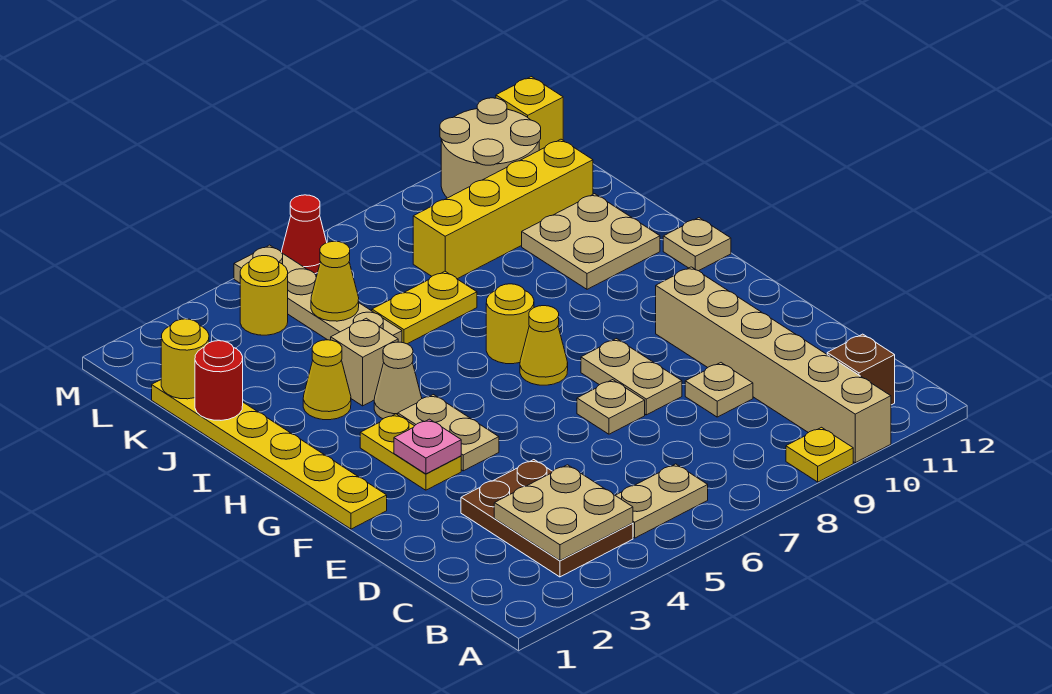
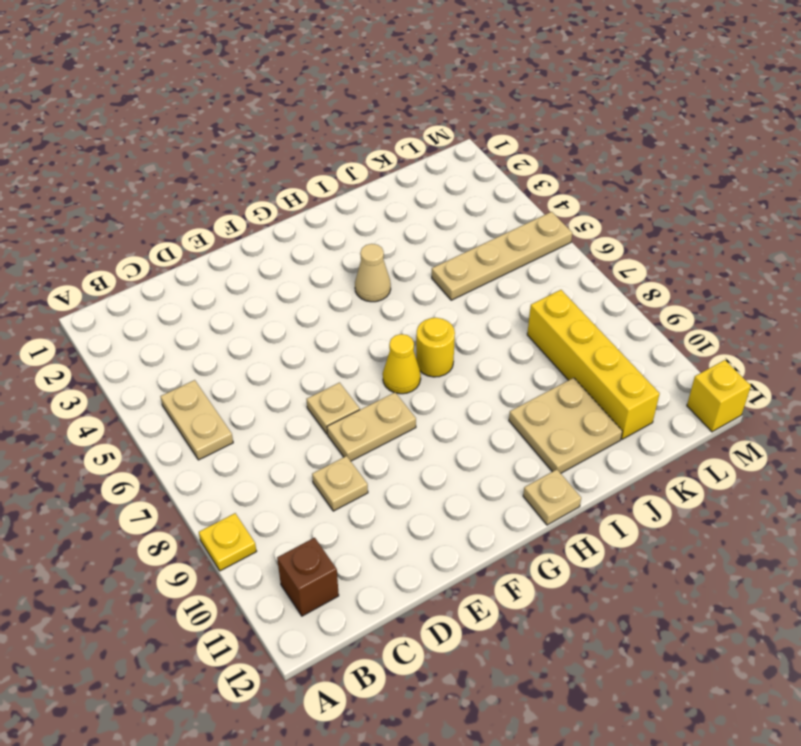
none -> tan 1x6 brick [656,267,891,463]
none -> brown 2x3 plate [461,460,633,577]
none -> yellow 1x6 plate [152,380,387,529]
none -> yellow 1x2 plate [360,414,461,490]

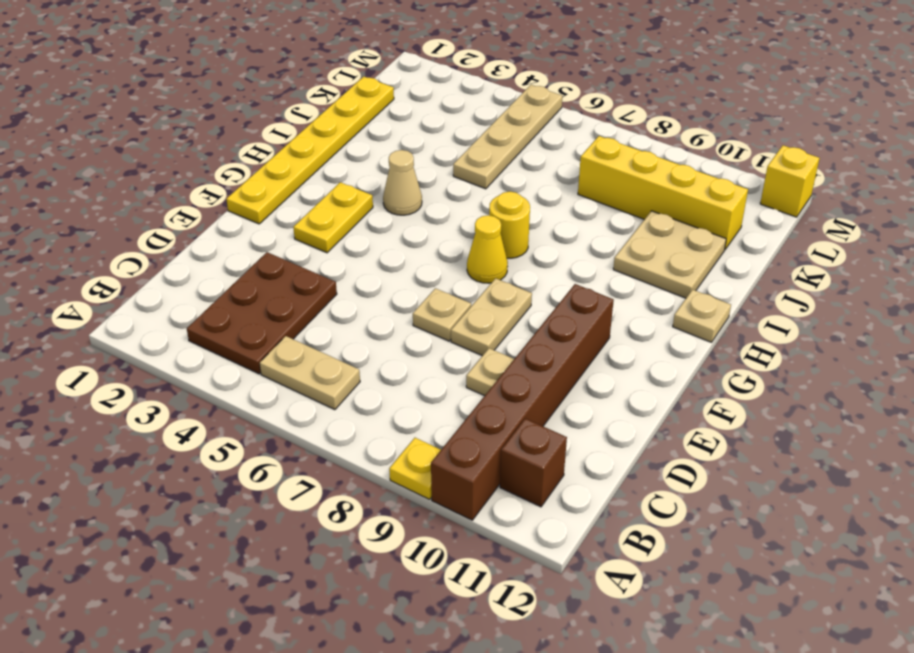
brown 1x6 brick [431,284,614,520] -> tan 1x6 brick [656,267,891,463]
none -> tan 1x2 plate [398,395,499,471]
none -> yellow 1x1 cone [303,340,351,420]
none -> tan 1x1 brick [331,318,398,406]
none -> yellow 1x2 plate [372,271,477,344]

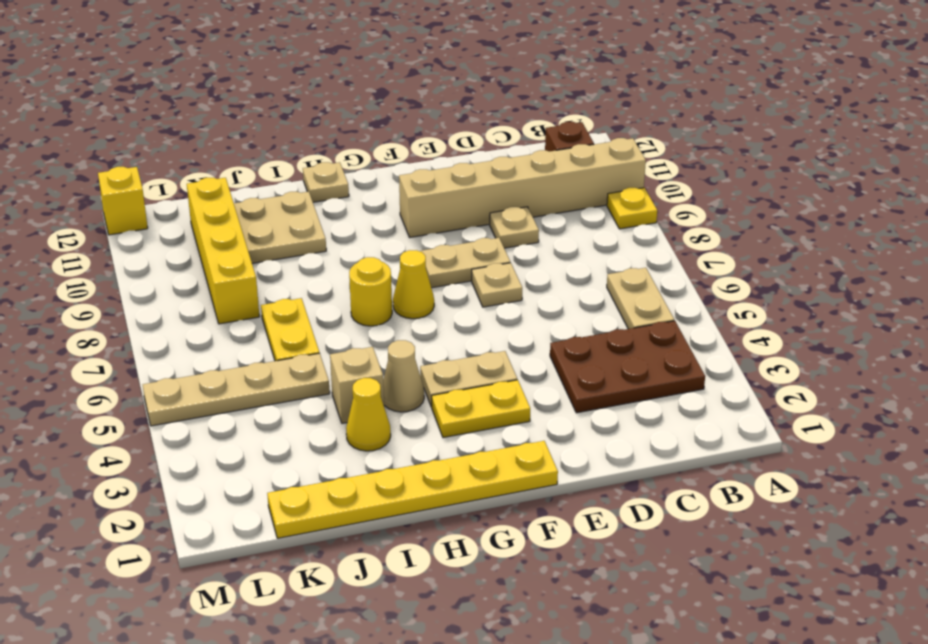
none -> yellow 1x1 round brick [240,256,288,335]
none -> tan 2x2 round brick [440,98,541,198]
none -> red 1x1 cone [282,195,327,274]
none -> tan 2x2 plate [494,465,633,560]

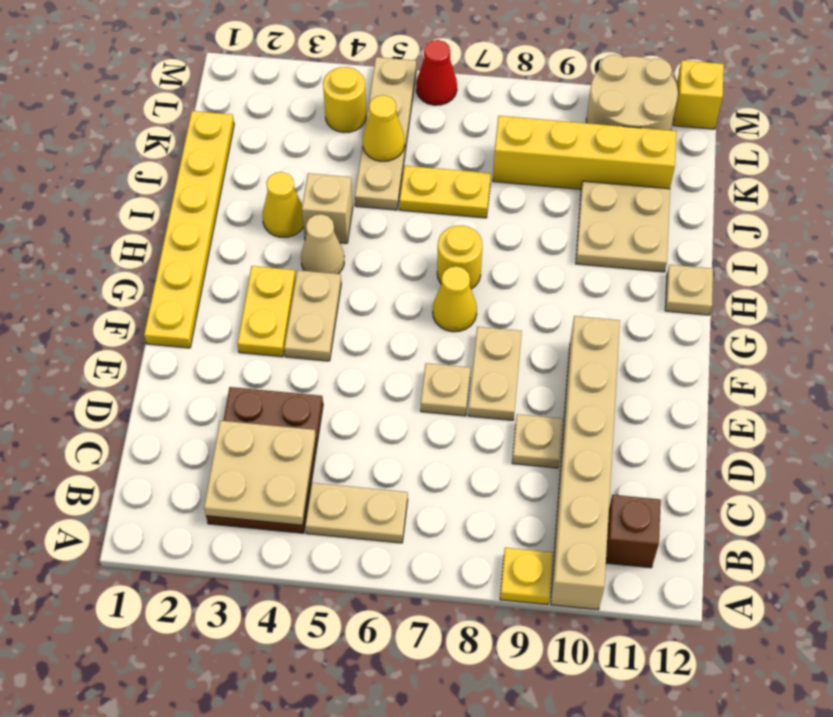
none -> pink 1x1 plate [394,419,461,474]
none -> red 1x1 round brick [195,341,243,420]
none -> yellow 1x1 round brick [161,319,209,399]

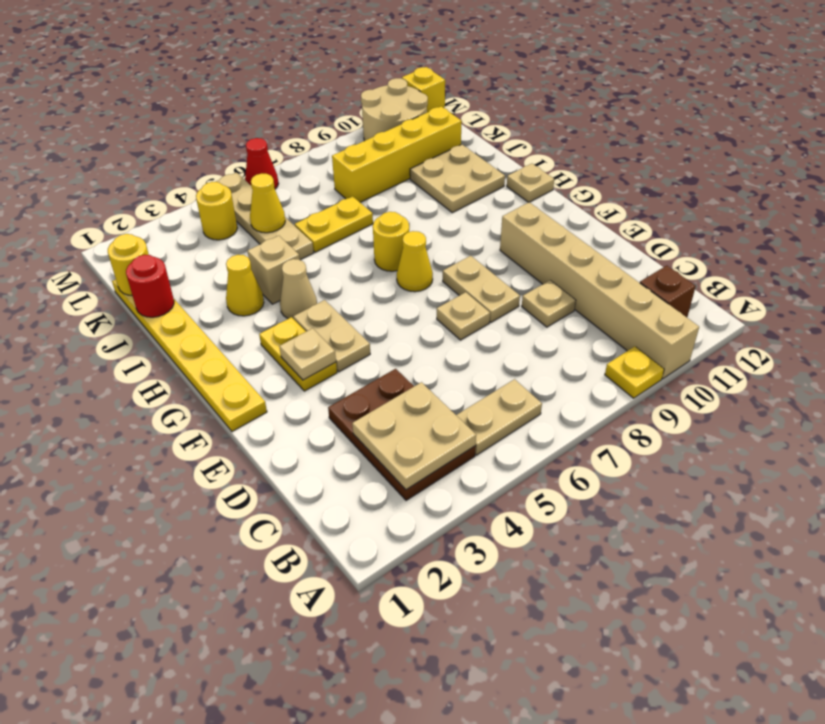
tan 1x1 plate [279,328,336,380] -> pink 1x1 plate [394,419,461,474]

